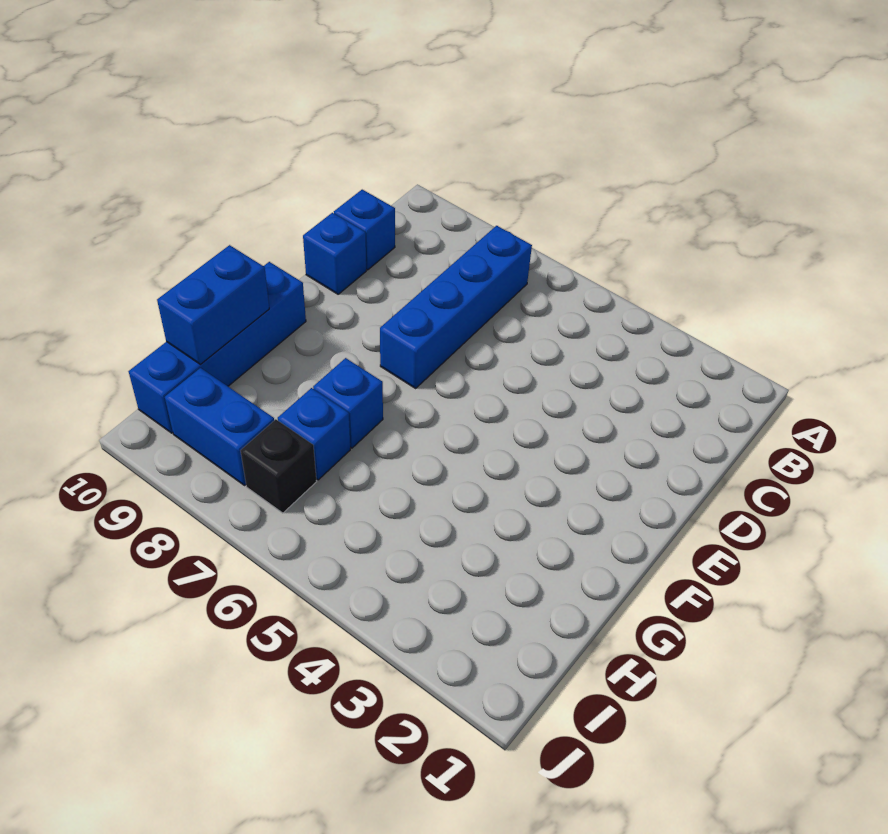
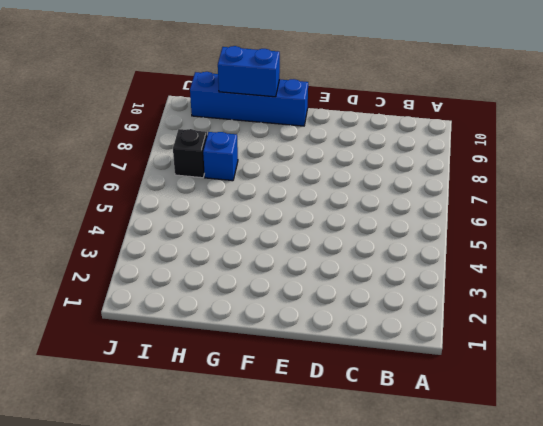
none -> blue 1x4 brick [380,226,532,388]
none -> blue 1x1 brick [334,190,395,270]

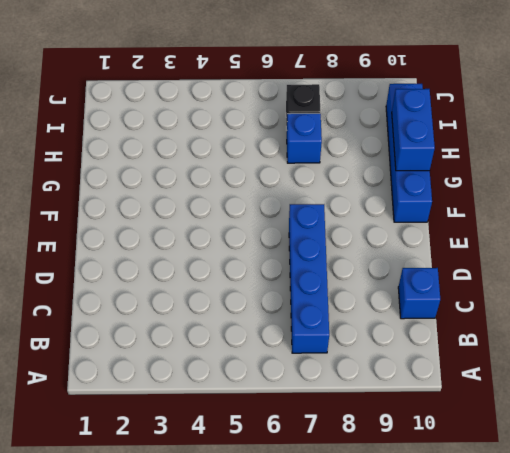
none -> blue 1x1 brick [303,213,366,294]
none -> blue 1x1 brick [313,358,383,448]

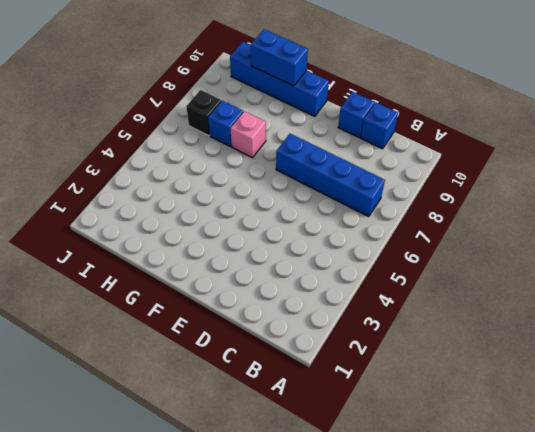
pink 1x1 brick [231,111,266,158] -> blue 1x1 brick [313,358,383,448]
none -> blue 1x2 brick [165,368,274,485]

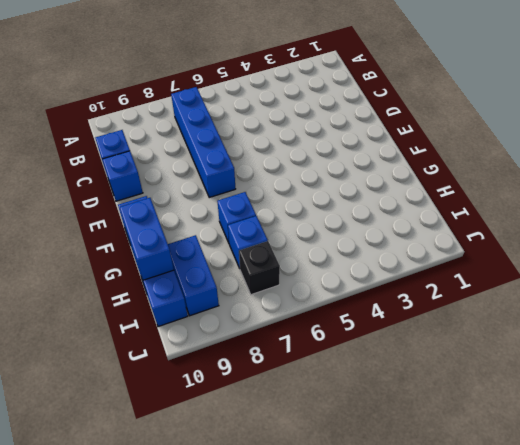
blue 1x2 brick [168,235,219,316] -> blue 1x2 brick turned to [165,368,274,485]

